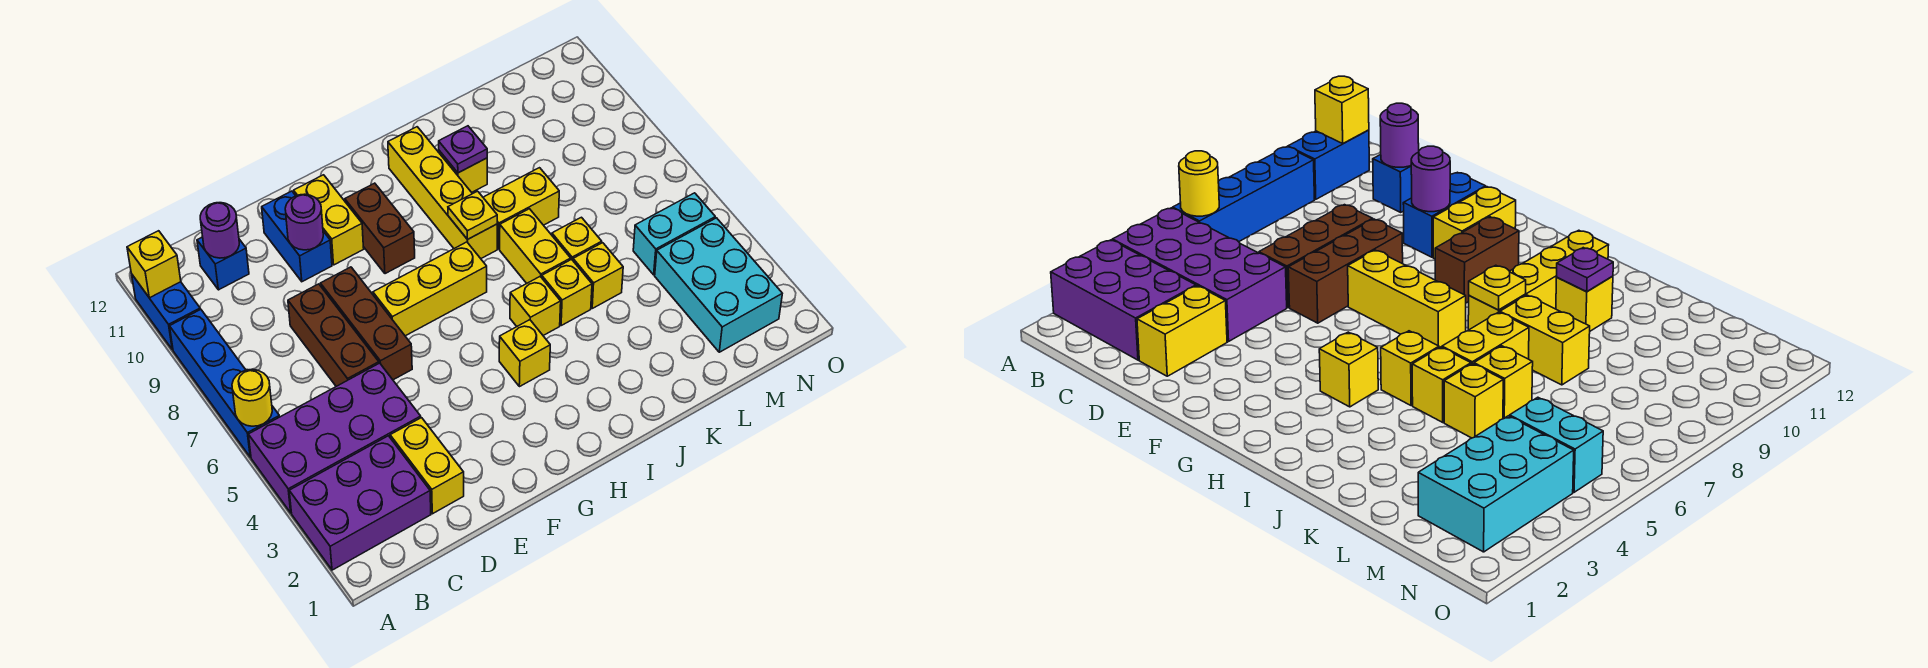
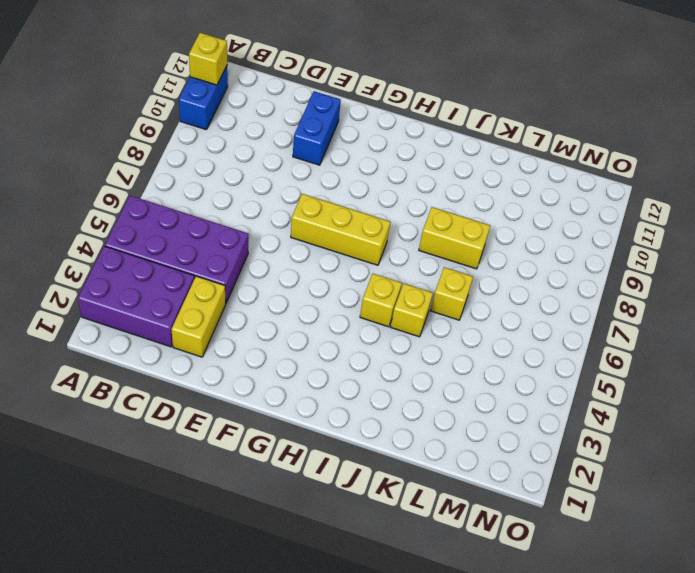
none -> blue 1x4 brick [170,309,280,457]
none -> blue 1x1 brick [197,237,249,290]
none -> brown 1x3 brick [288,284,379,386]

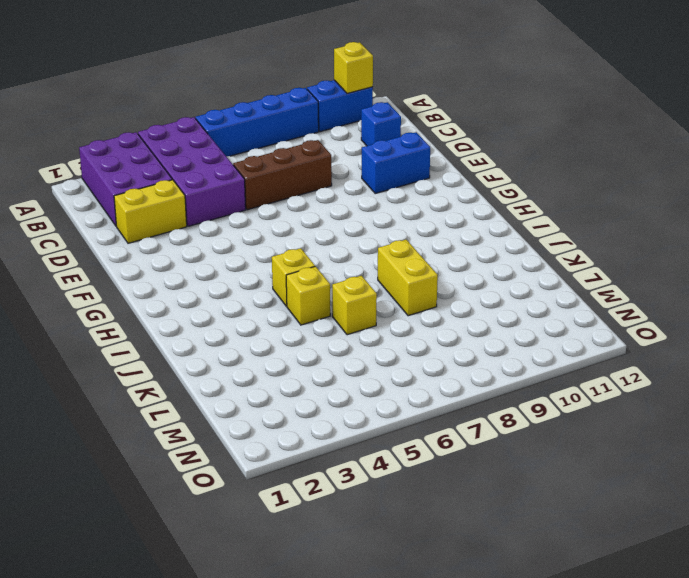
none -> brown 1x3 brick [320,267,412,380]
none -> yellow 1x3 brick [373,242,487,336]
none -> yellow 1x2 brick [294,175,364,265]

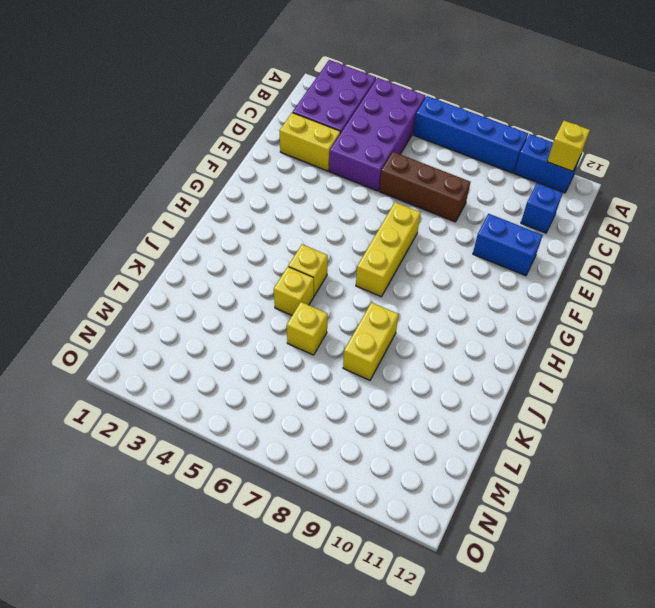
none -> brown 1x3 brick [320,267,412,380]
none -> yellow 1x2 brick [294,175,364,265]
none -> brown 1x2 brick [345,183,415,274]

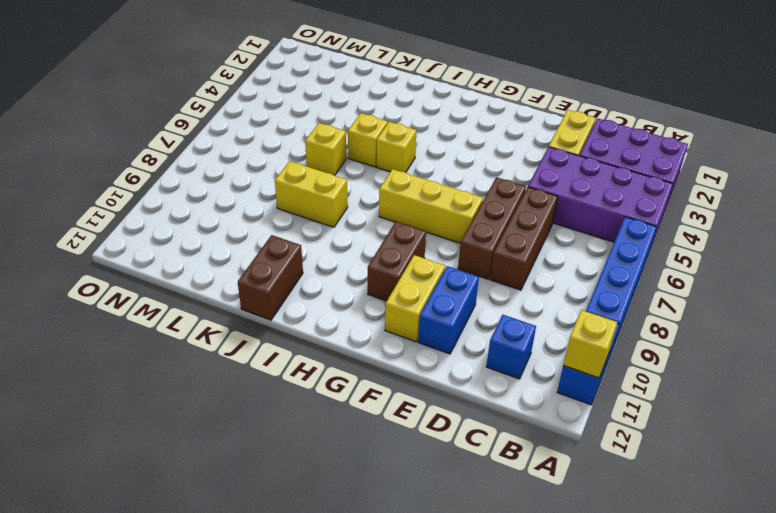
brown 1x2 brick [238,235,303,320] -> none
none -> yellow 1x1 brick [499,320,550,387]
none -> yellow 1x4 brick [388,127,497,259]
none -> yellow 1x2 brick [500,209,571,283]

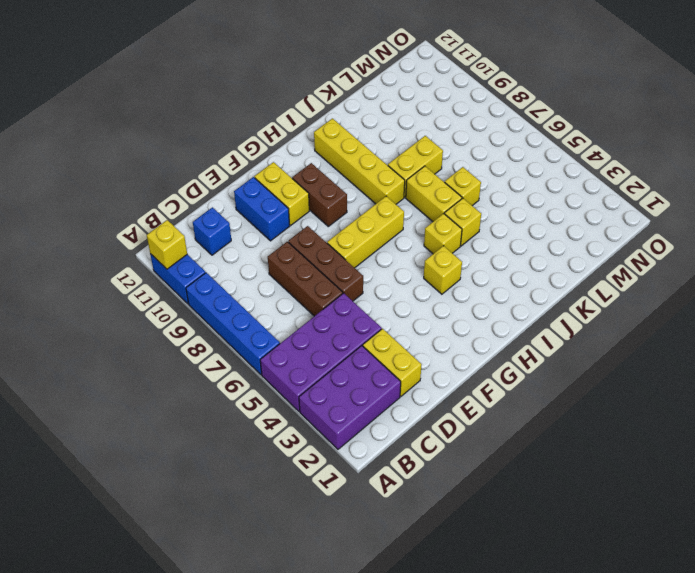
none -> yellow 1x1 brick [439,151,487,192]
none -> yellow 1x1 brick [573,243,623,308]
none -> cyan 2x3 brick [655,218,782,352]

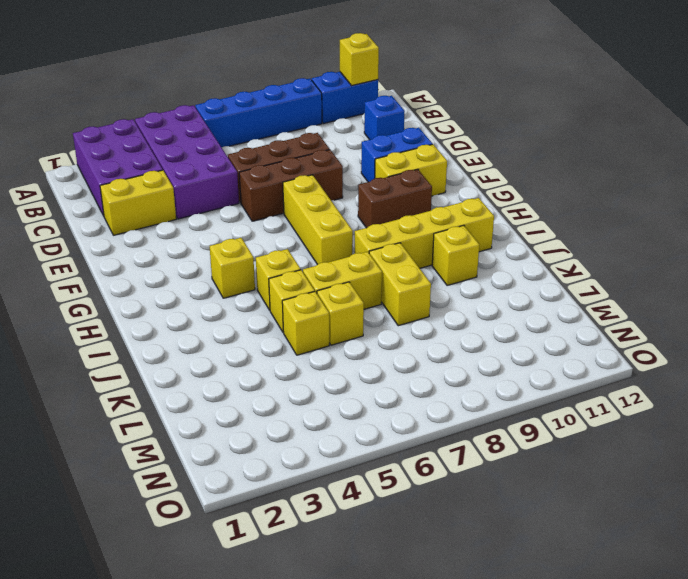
none -> cyan 2x3 brick [655,218,782,352]
none -> cyan 1x2 brick [633,193,715,275]
none -> yellow 1x1 round brick [232,369,272,426]

